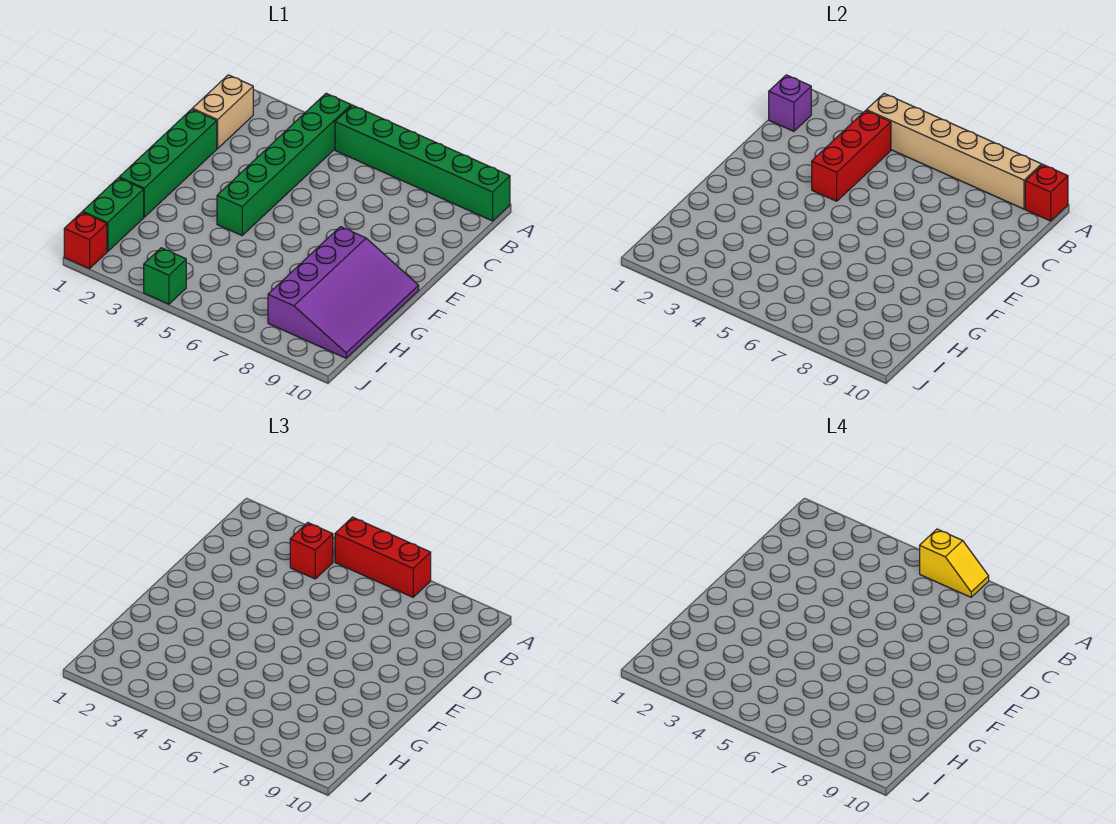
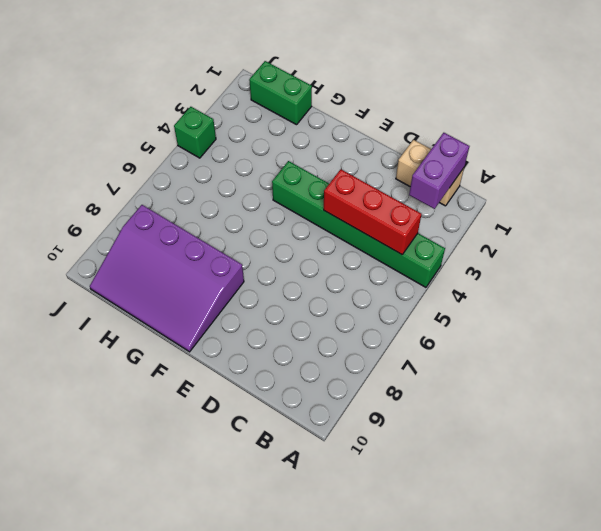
purple 1x2 brick [409,133,469,209] -> purple 1x1 brick [769,75,811,131]
none -> green 1x6 brick [335,105,510,221]
none -> green 1x4 brick [119,109,217,217]
none -> red 1x1 brick [64,212,107,269]

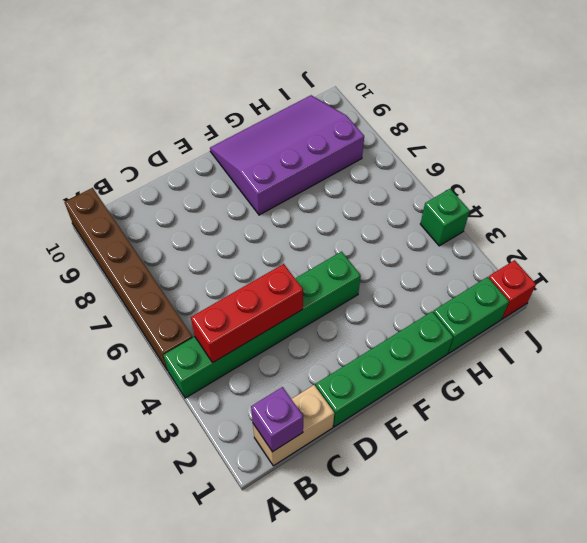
brown 1x6 brick [64,188,193,370] -> green 1x6 brick [335,105,510,221]
none -> tan 1x6 brick [867,93,1042,209]
none -> red 1x1 brick [1025,165,1068,221]
none -> red 1x3 brick [335,517,431,597]

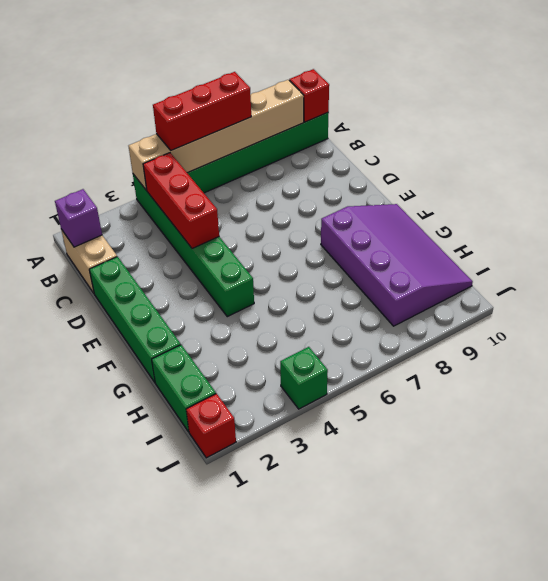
none -> red 1x1 brick [290,523,333,579]
none -> yellow 1x2 slope [920,529,989,597]

